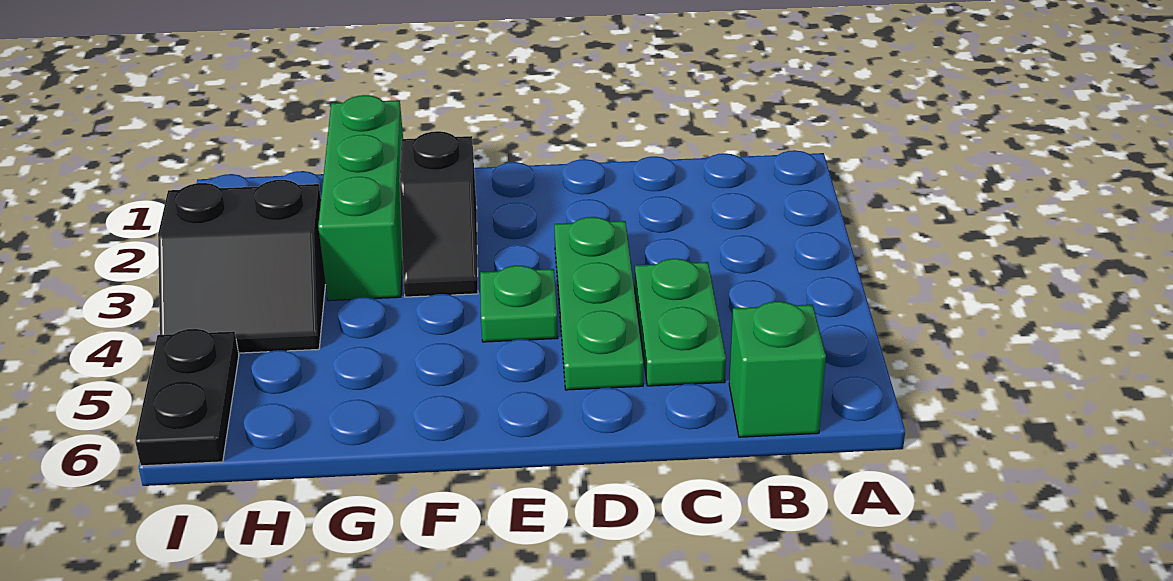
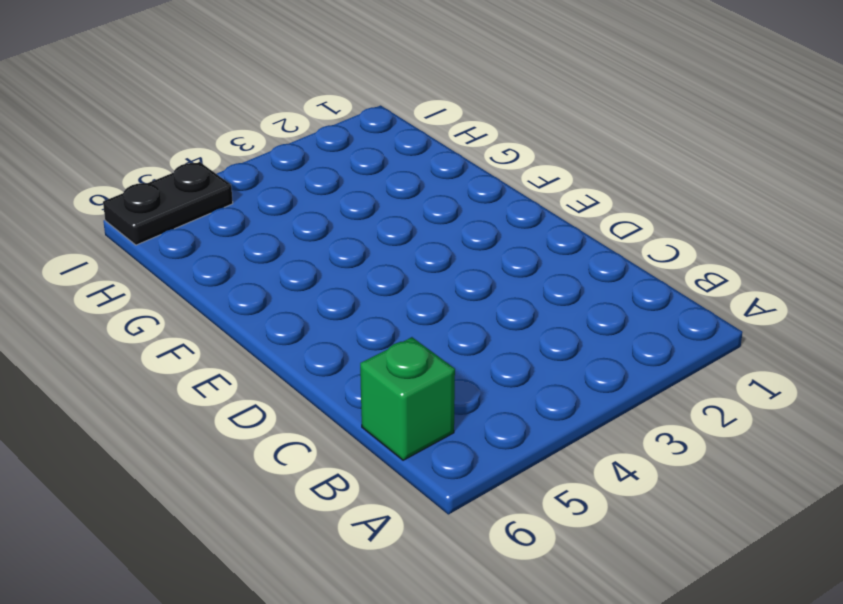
none -> green 1x2 plate [635,259,726,386]
none -> green 1x3 plate [554,217,644,390]

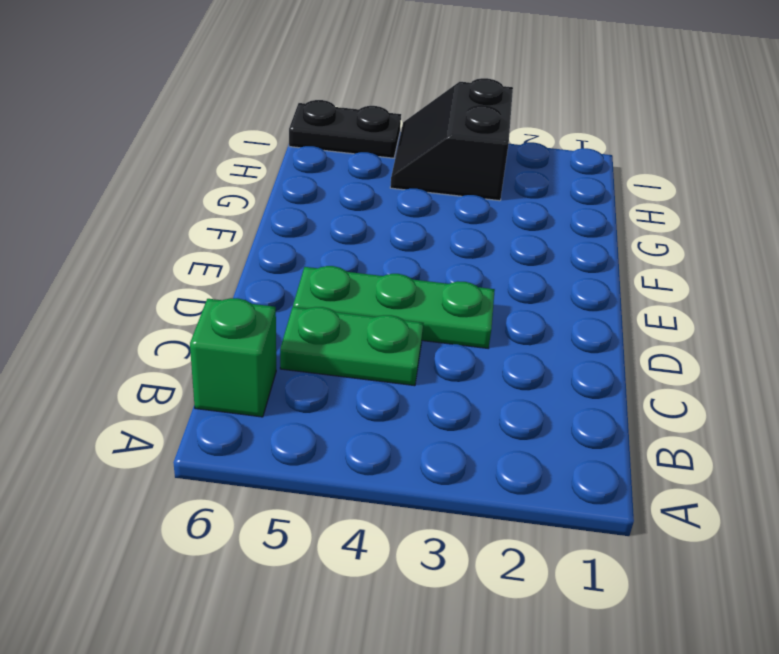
none -> green 1x1 plate [480,266,558,342]
none -> black 1x2 slope [400,131,478,297]

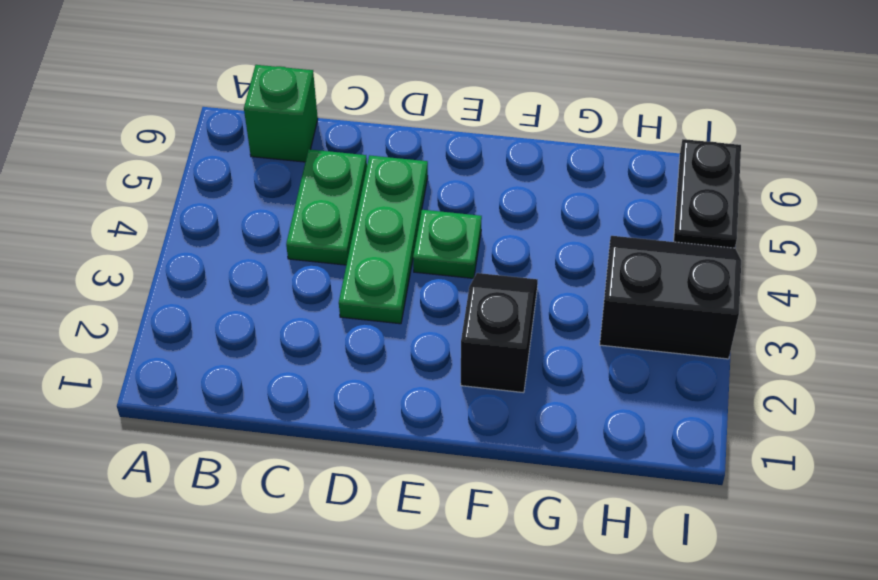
none -> green 1x3 brick [318,95,403,301]

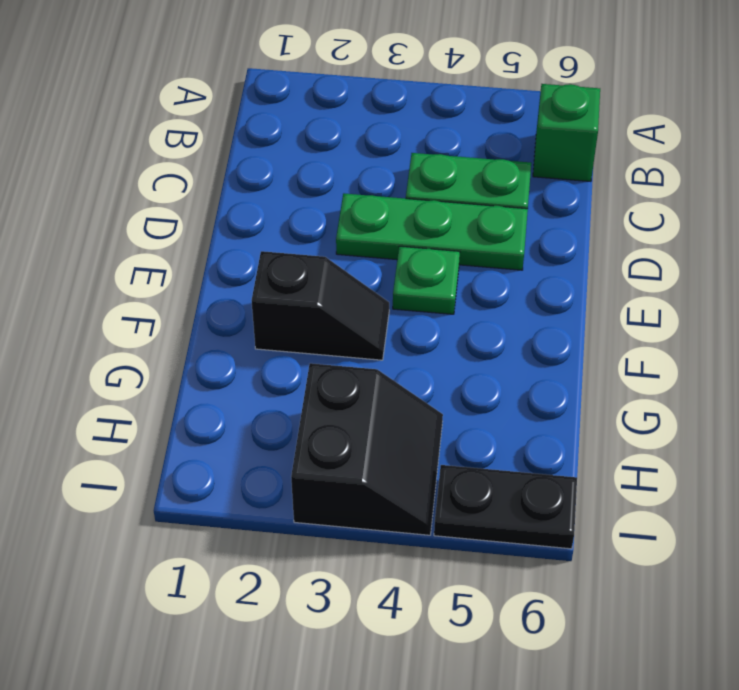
none -> green 1x3 brick [318,95,403,301]

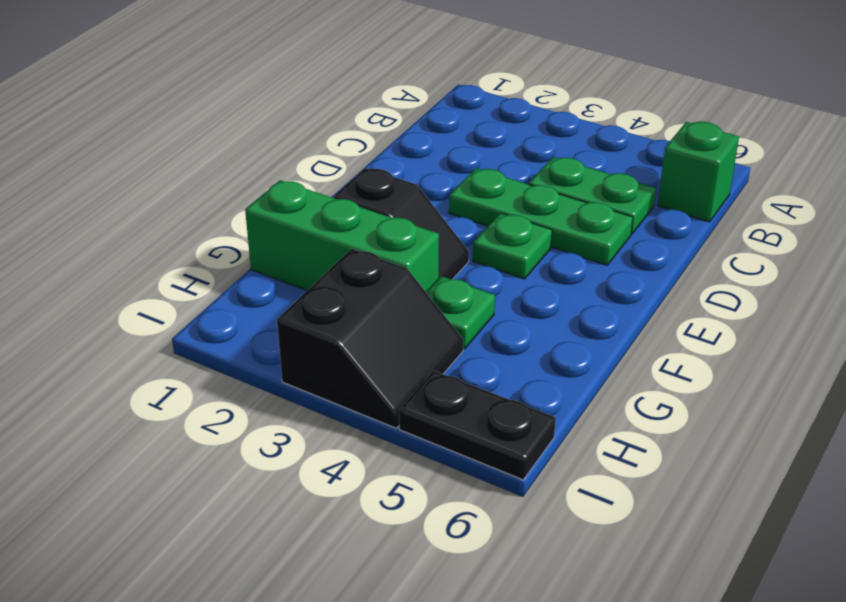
green 1x1 plate [426,276,495,349] -> none

